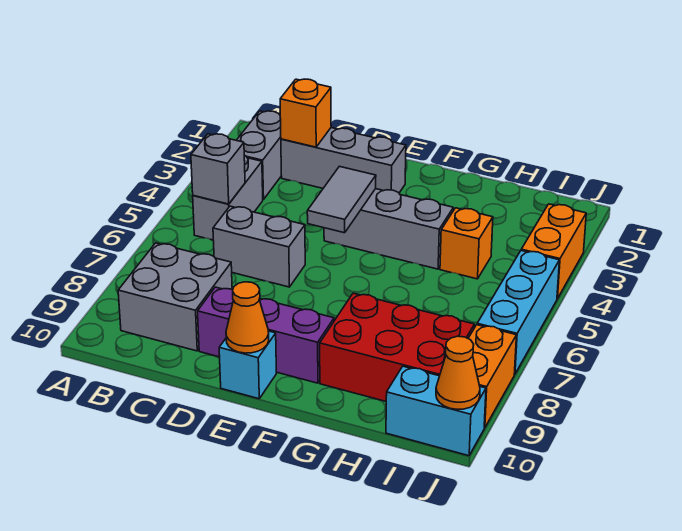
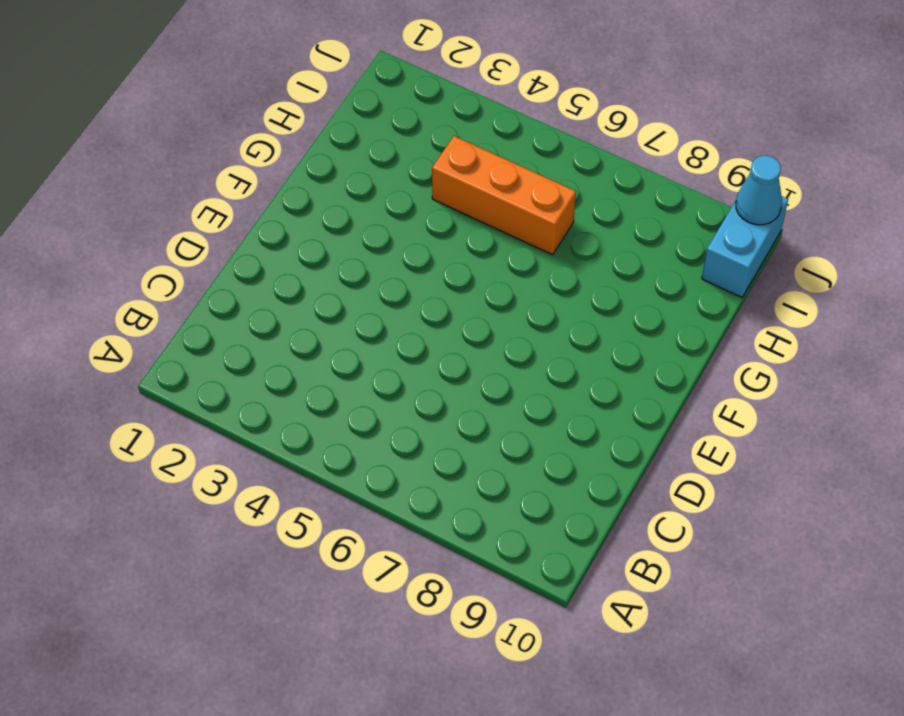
orange 1x3 brick [432,136,576,255] -> orange 1x1 brick [440,208,493,279]
cyan 1x1 cone [736,156,782,225] -> orange 1x1 cone [436,336,480,409]
none -> grey 1x2 brick [236,111,281,200]
none -> grey 1x2 brick [193,155,263,240]
none -> grey 2x2 brick [118,243,232,351]

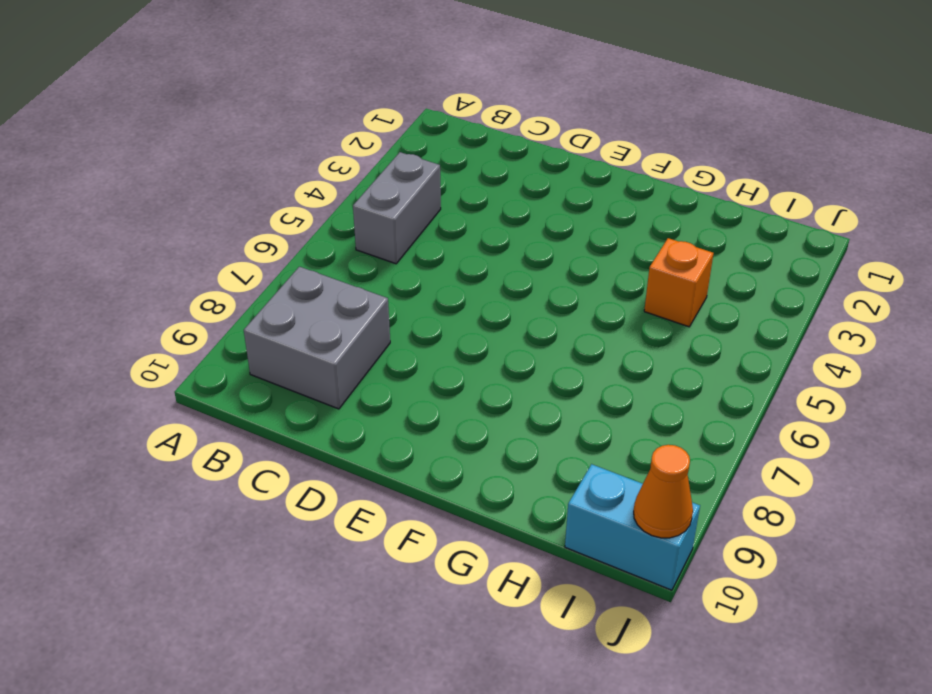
none -> grey 1x2 brick [236,111,281,200]
none -> grey 1x3 brick [281,128,406,193]
none -> grey 1x2 brick [213,206,305,287]

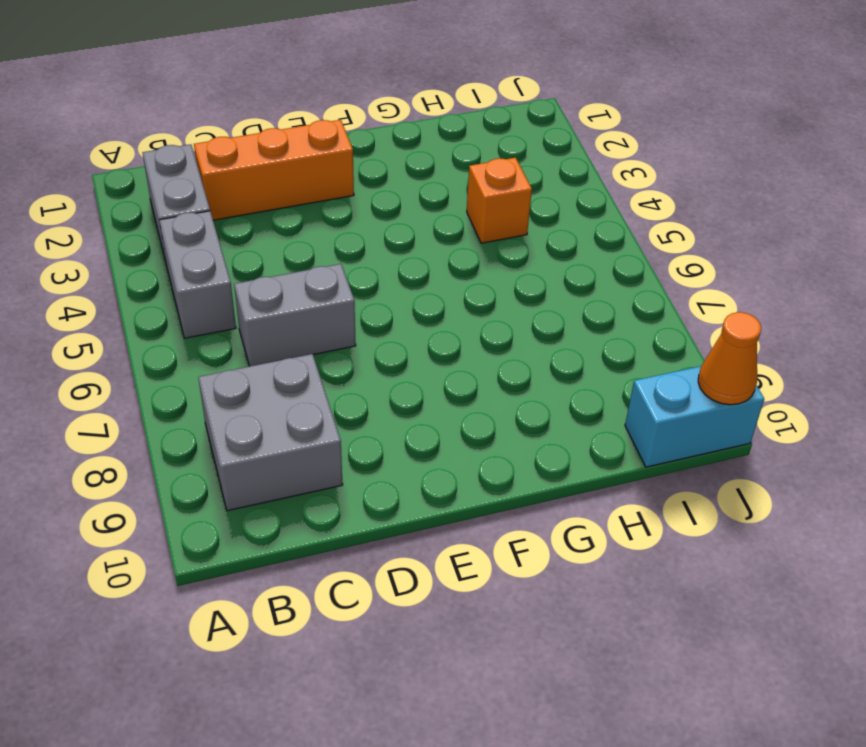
orange 1x3 brick [194,120,354,220] -> grey 1x3 brick [281,128,406,193]
none -> purple 1x3 brick [198,287,334,383]
none -> grey 1x3 brick [324,189,453,269]
none -> cyan 1x1 brick [219,331,276,399]

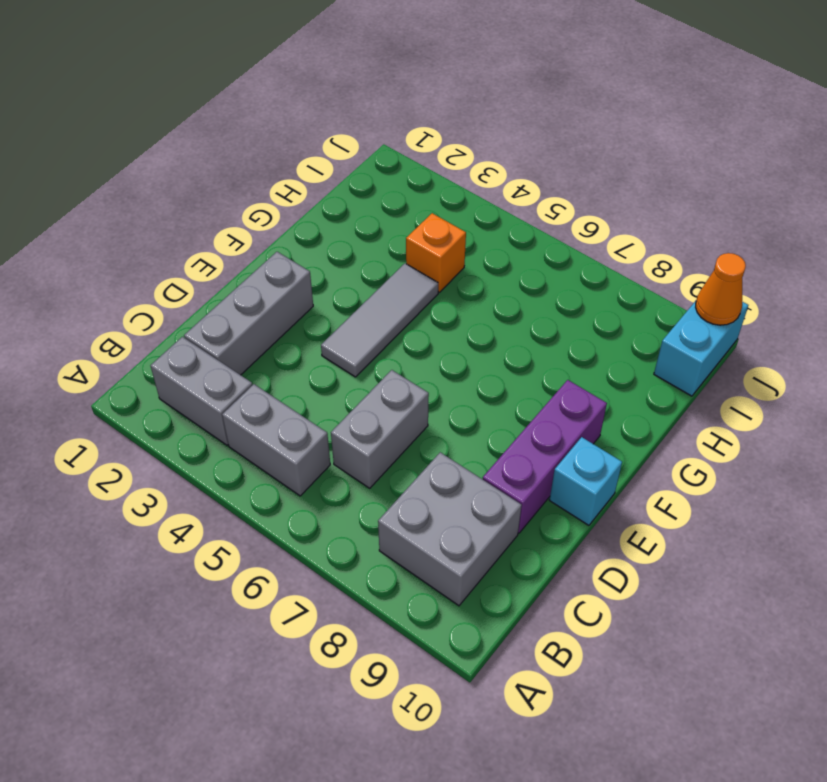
grey 1x3 tile [321,264,438,377] -> grey 1x3 brick [324,189,453,269]
none -> red 2x3 brick [320,293,474,401]
none -> orange 1x2 brick [521,204,586,299]
none -> cyan 1x3 brick [477,251,559,374]

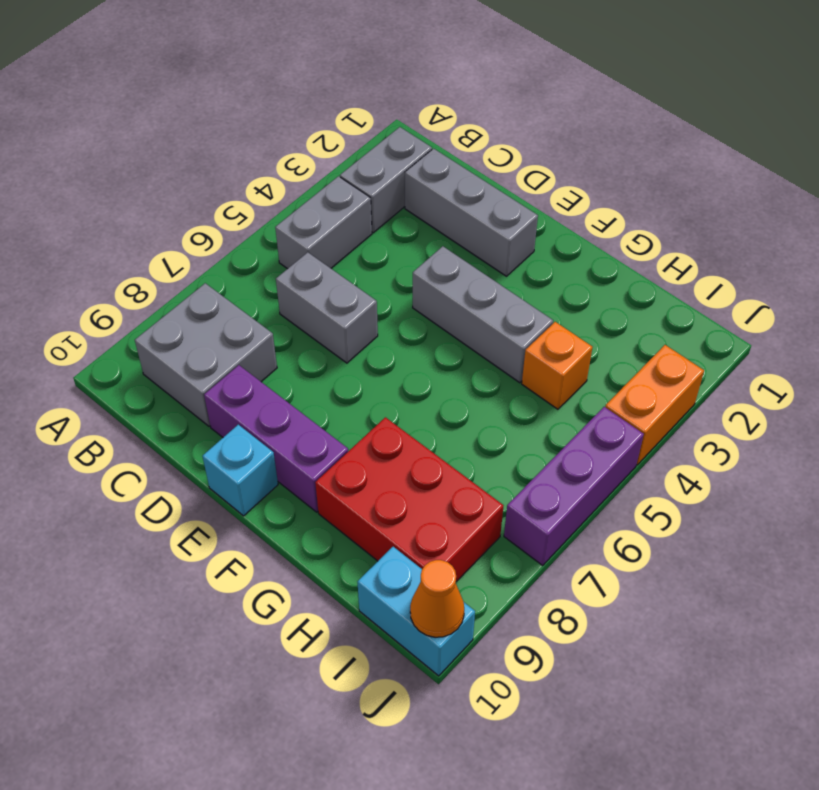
purple 1x3 brick [504,407,644,565] -> cyan 1x3 brick [477,251,559,374]
none -> orange 1x2 brick [468,325,517,428]
none -> grey 1x1 brick [191,134,245,204]
none -> orange 1x1 brick [280,79,331,147]

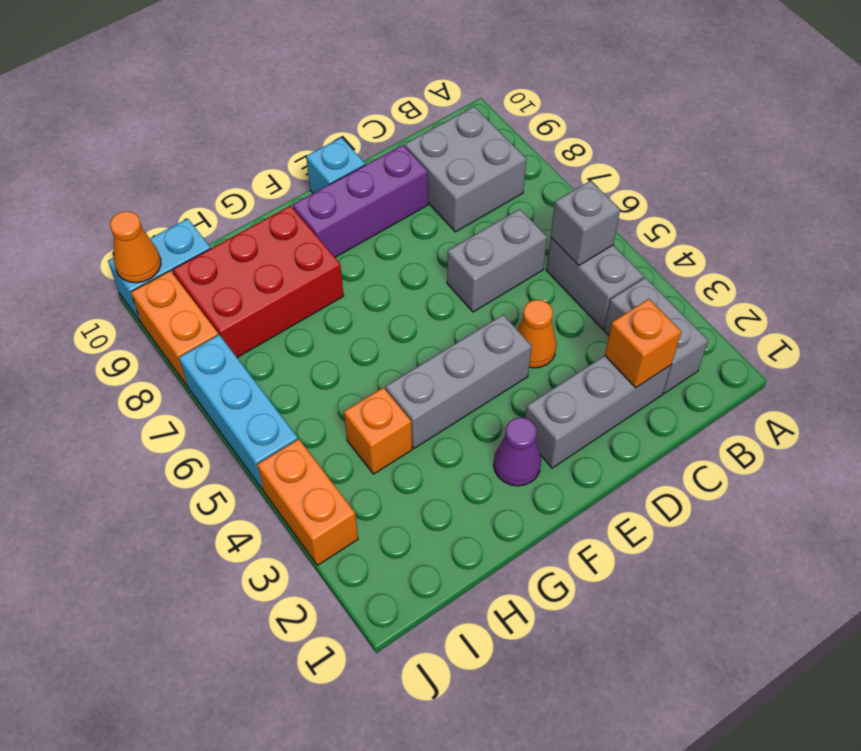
orange 1x1 cone [517,300,557,368] -> orange 1x1 cone moved to [226,282,269,353]
purple 1x1 cone [494,418,541,486] -> none
none -> grey 1x2 tile [307,166,376,233]

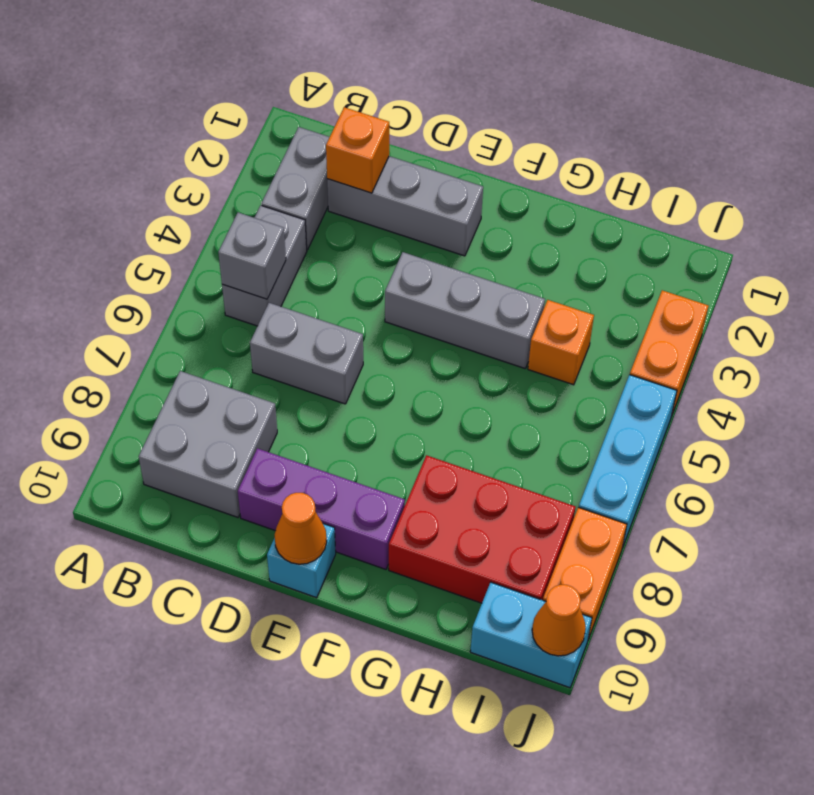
none -> grey 1x2 tile [307,166,376,233]

